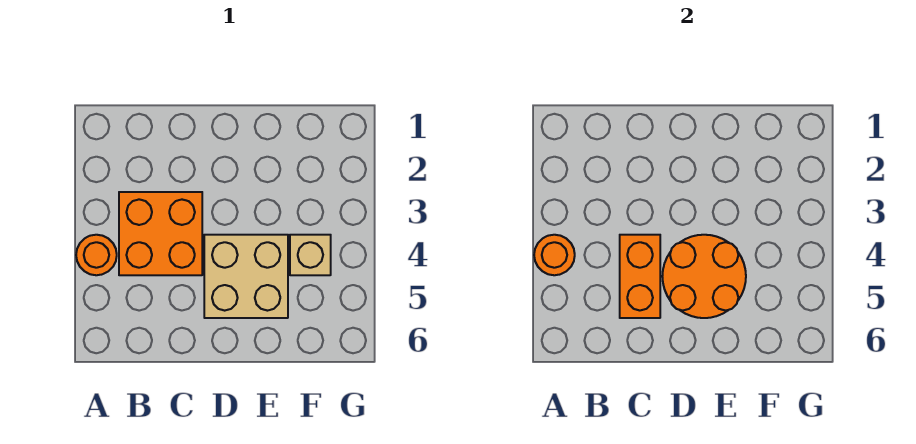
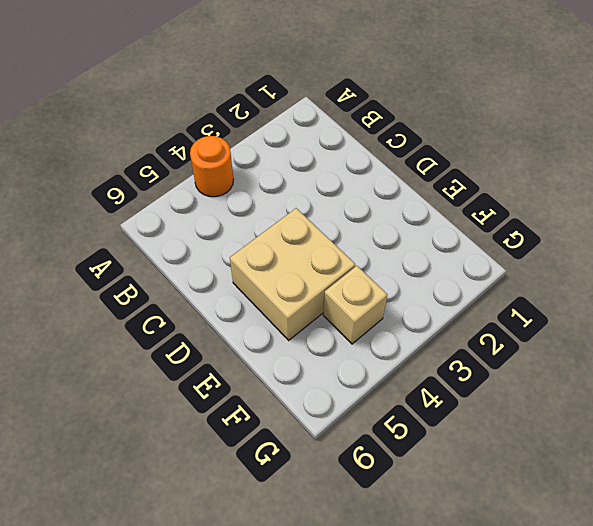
none -> orange 2x2 brick [119,192,202,275]
none -> orange 1x1 round brick [534,235,575,275]

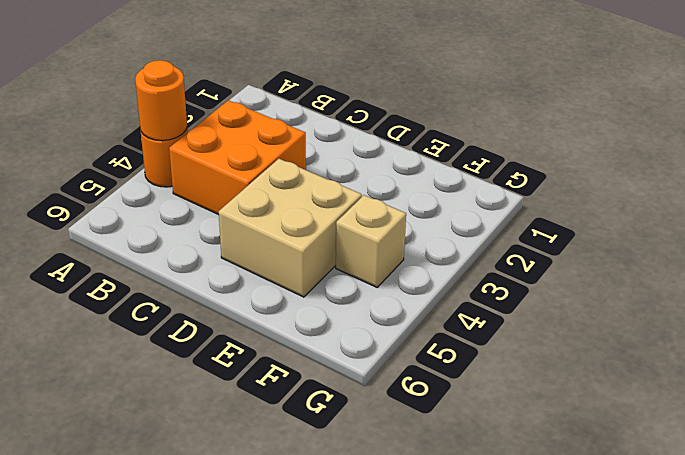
none -> orange 1x2 brick [620,235,660,318]
none -> orange 2x2 round brick [662,235,746,318]

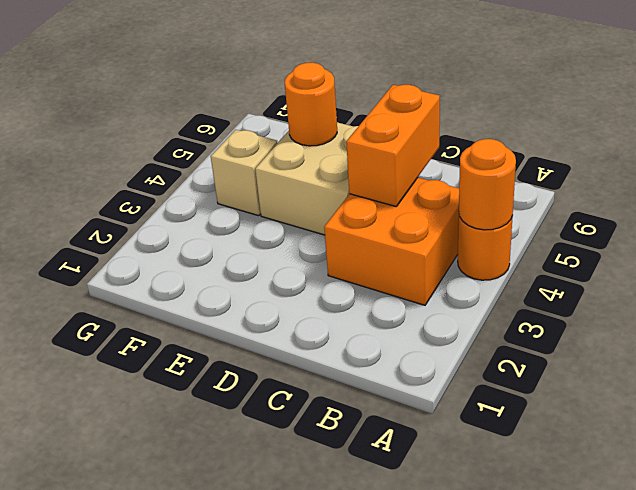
orange 1x1 round brick [285,63,337,146] -> orange 2x2 round brick [662,235,746,318]

